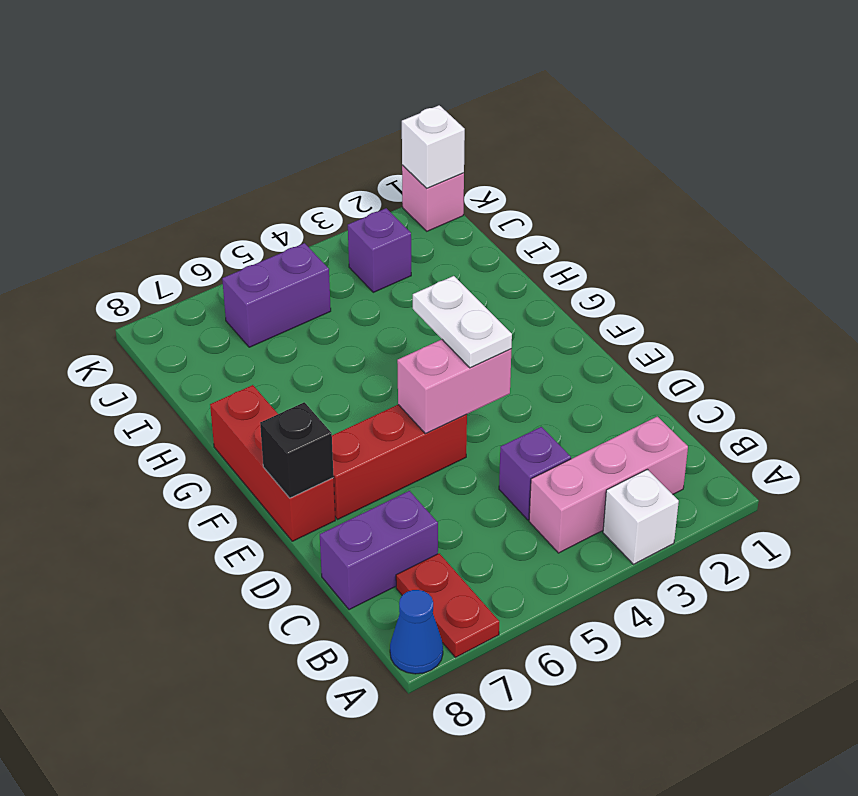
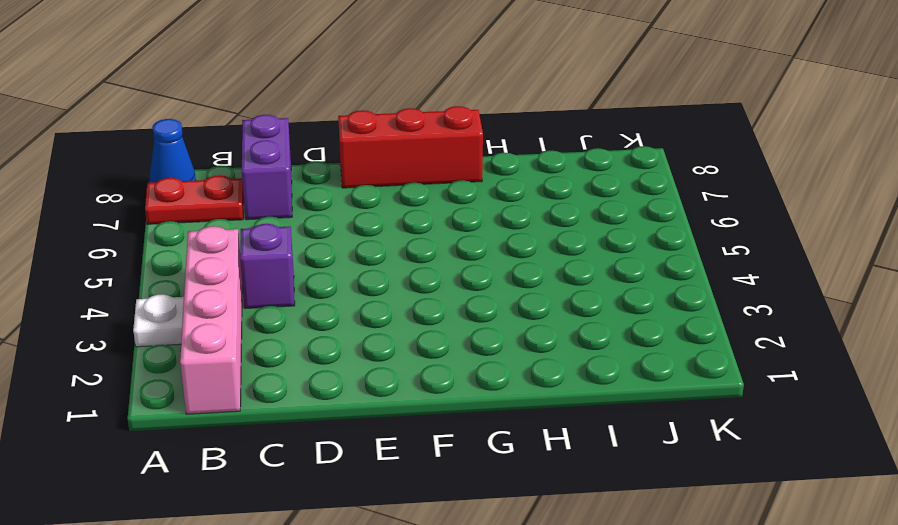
white 1x1 plate [133,294,184,347] -> white 1x1 brick [603,469,679,564]
pink 1x4 brick [180,226,242,414] -> pink 1x3 brick [529,417,688,553]
none -> red 1x3 brick [332,405,467,519]
none -> purple 1x1 brick [348,208,411,292]
none -> purple 1x2 brick [222,243,331,347]

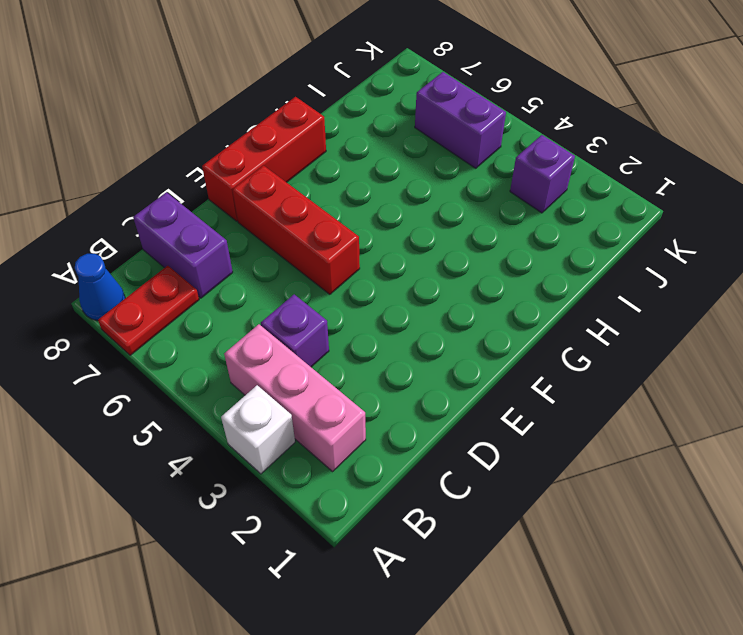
none -> pink 1x1 brick [402,165,464,231]
none -> pink 1x2 brick [397,339,511,434]
none -> black 1x1 brick [260,402,334,498]

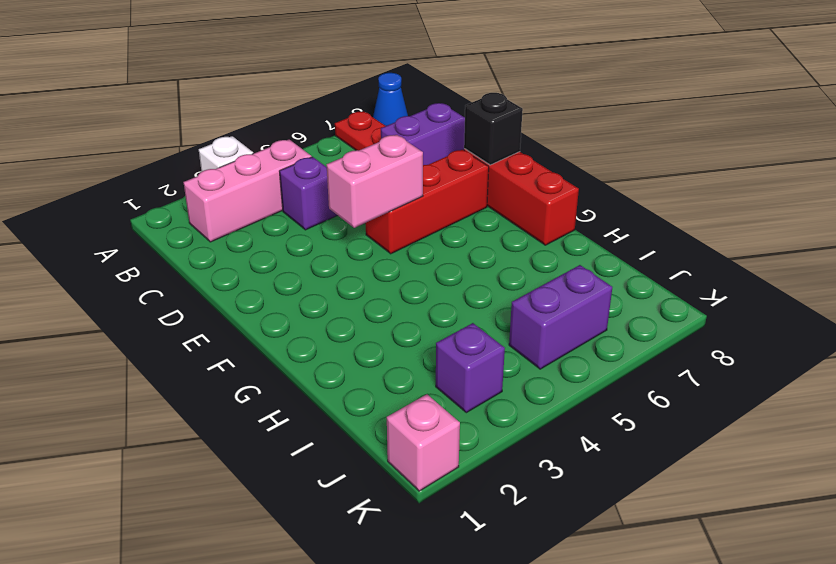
none -> white 1x1 brick [402,105,465,188]
none -> white 1x2 plate [413,276,512,368]

